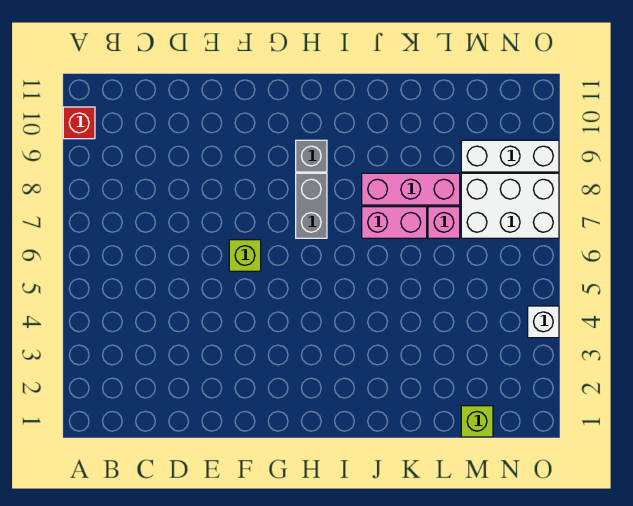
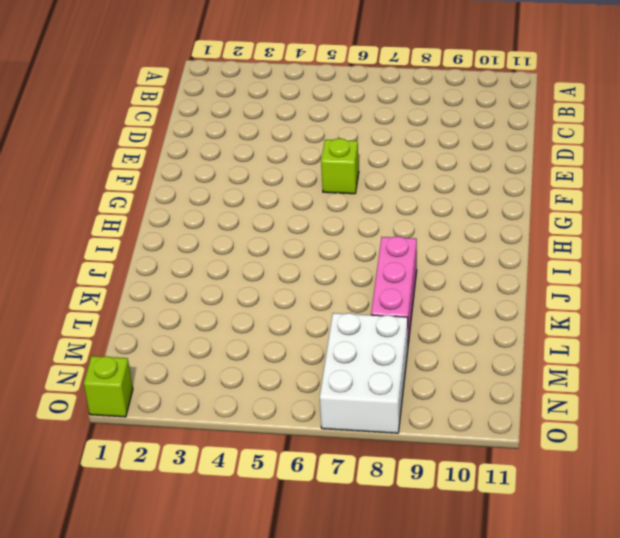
lime 1x1 brick [84,356,133,417] -> lime 1x1 brick moved to [461,406,493,437]
none -> red 1x1 brick [63,107,95,139]
none -> grey 1x2 brick [296,173,327,238]

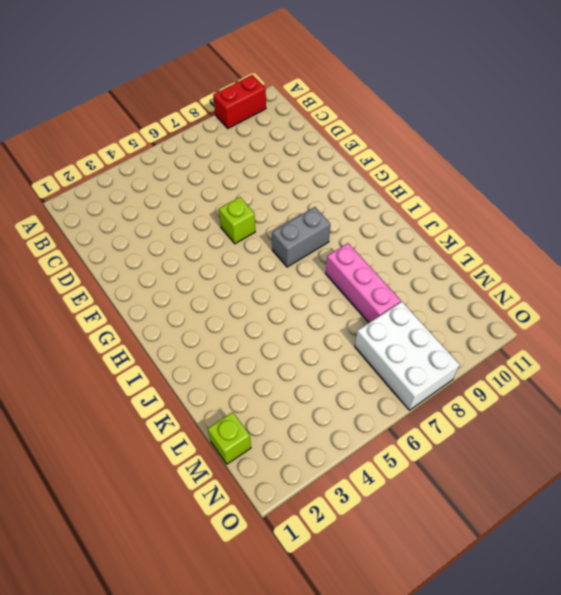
red 1x2 brick [213,75,266,128] -> red 1x1 brick [63,107,95,139]
none -> grey 1x1 brick [296,140,327,172]
none -> pink 1x2 brick [362,207,427,238]

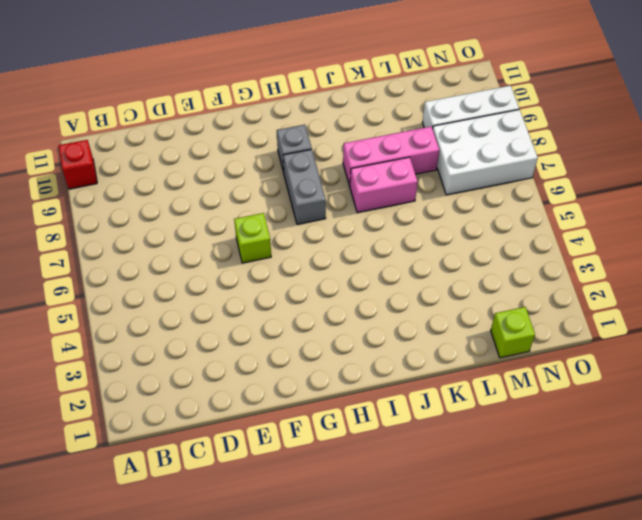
none -> pink 1x1 brick [428,207,460,238]
none -> white 1x1 brick [528,306,559,338]

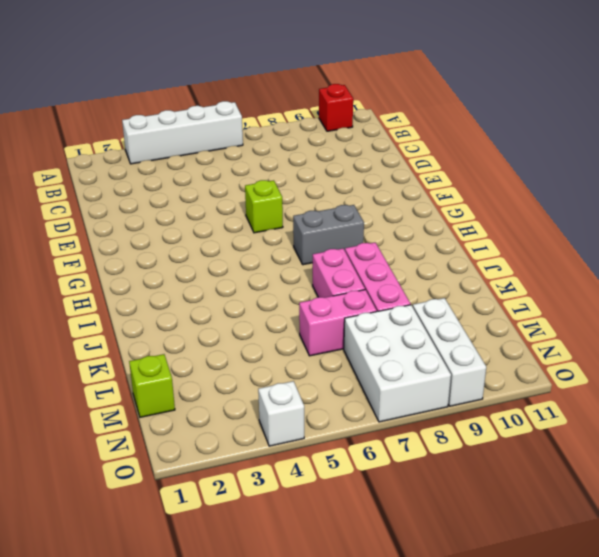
white 1x4 brick [122,101,243,164] -> none
pink 1x2 brick [299,290,377,356] -> pink 1x1 brick [428,207,460,238]
none -> grey 1x1 brick [296,140,327,172]

